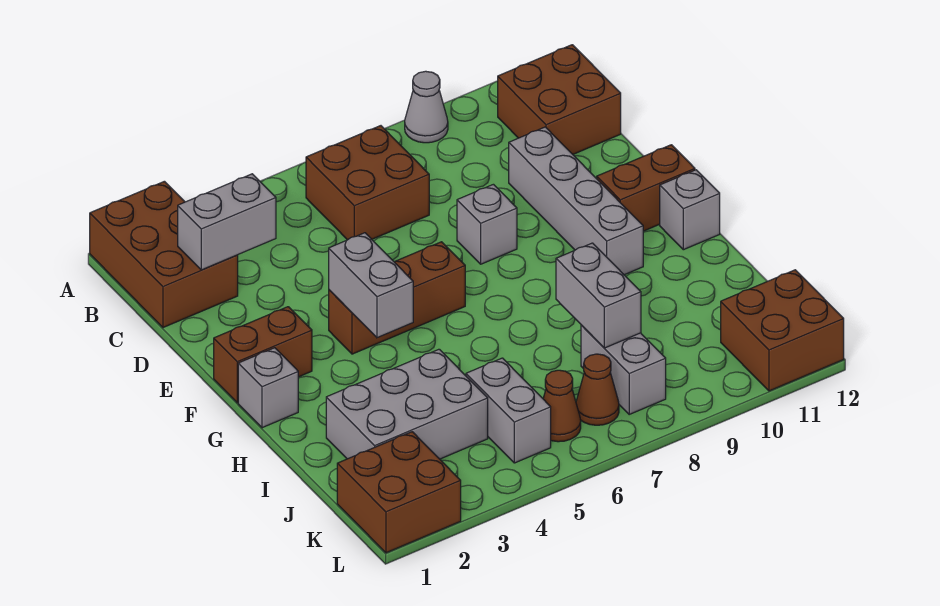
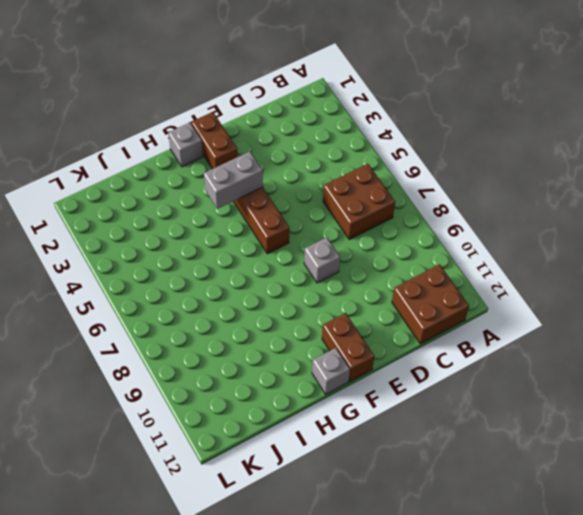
none -> brown 2x3 brick [90,181,238,328]
none -> grey 1x1 cone [405,71,448,143]
none -> grey 1x4 brick [509,127,643,275]

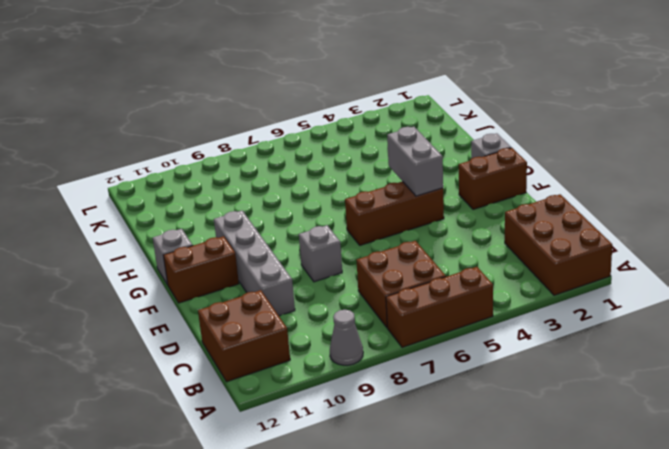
brown 1x3 brick [386,267,493,347] -> none
none -> grey 2x3 brick [326,349,488,459]
none -> grey 1x2 brick [466,358,551,463]
none -> grey 1x2 brick [581,325,666,414]

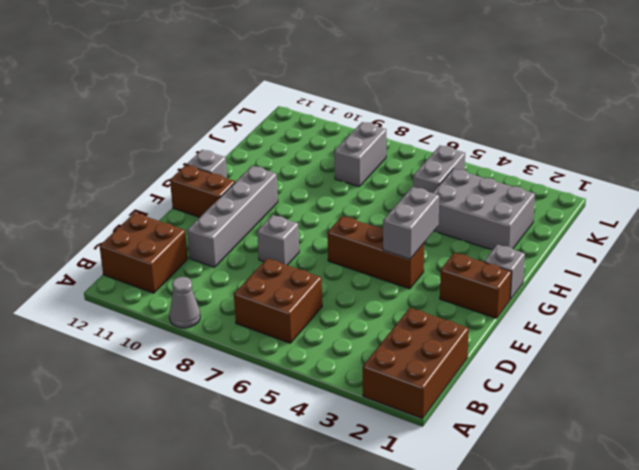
none -> brown 2x2 brick [337,432,461,553]
none -> brown 1x1 cone [543,370,581,442]
none -> brown 1x1 cone [576,354,619,425]

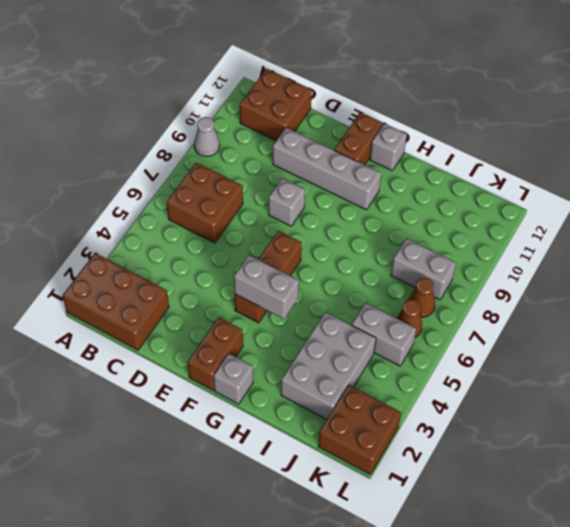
none -> brown 2x2 brick [721,270,844,391]
none -> grey 1x2 brick [178,174,276,270]
none -> grey 1x2 brick [556,243,641,348]

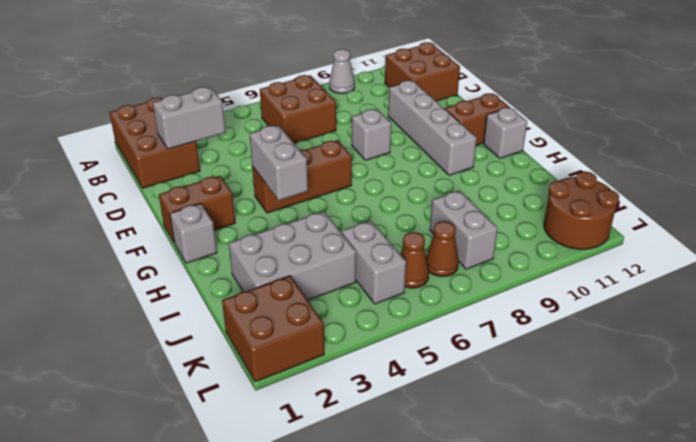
brown 2x2 round brick [544,171,619,249] -> brown 2x2 brick [721,270,844,391]
none -> grey 1x2 brick [556,243,641,348]

